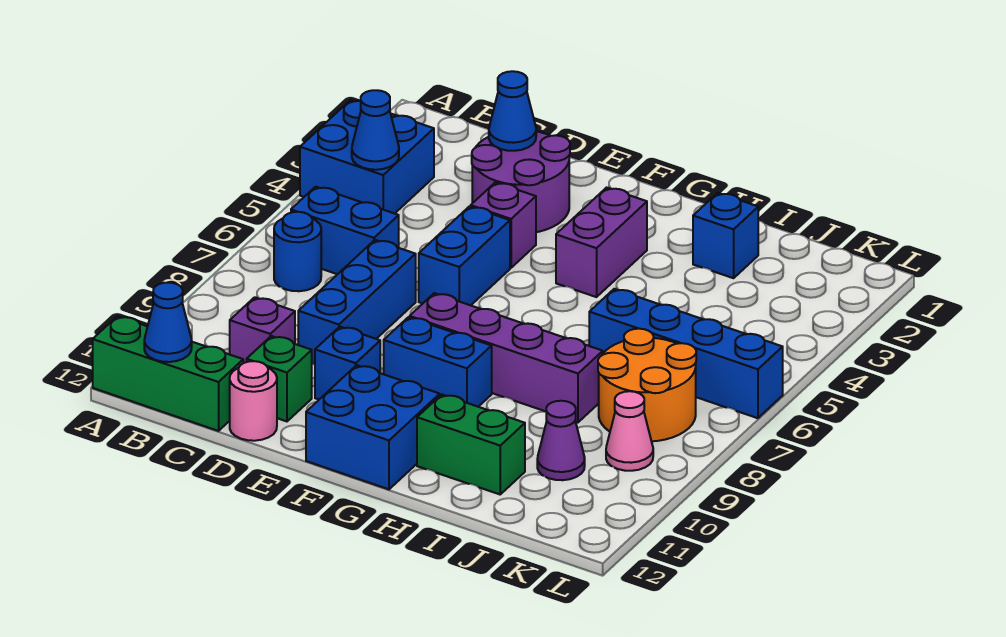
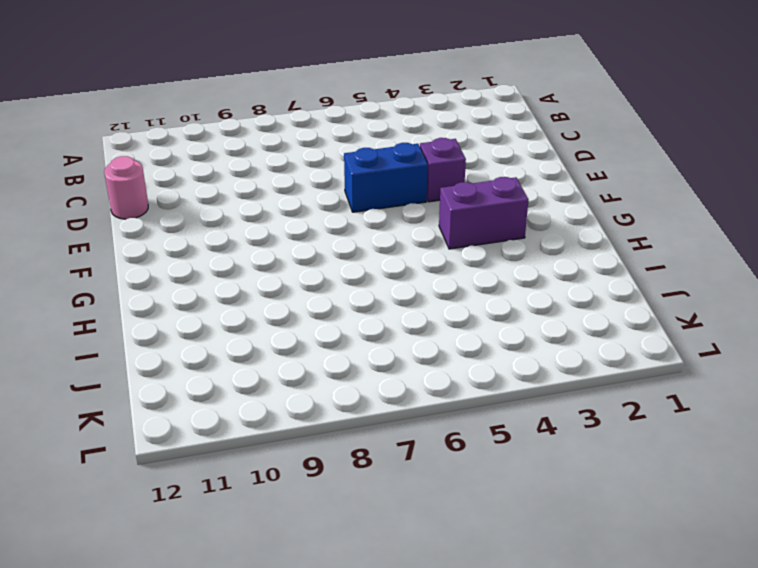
none -> blue 2x2 brick [300,100,434,214]
none -> green 1x3 brick [93,316,243,431]
none -> blue 1x2 brick [291,187,399,274]

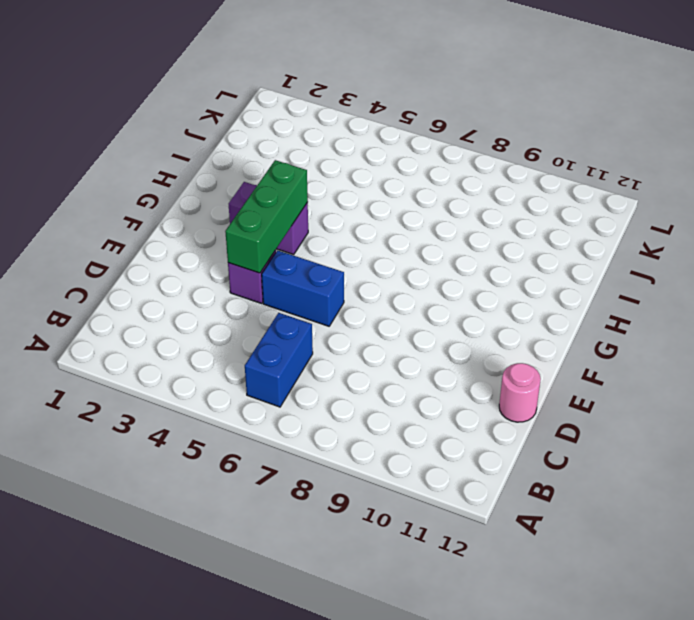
green 1x3 brick [225,160,308,273] -> green 1x3 brick moved to [93,316,243,431]
none -> blue 2x2 brick [300,100,434,214]
none -> blue 1x1 round brick [274,212,321,291]
none -> purple 1x1 brick [230,297,295,363]

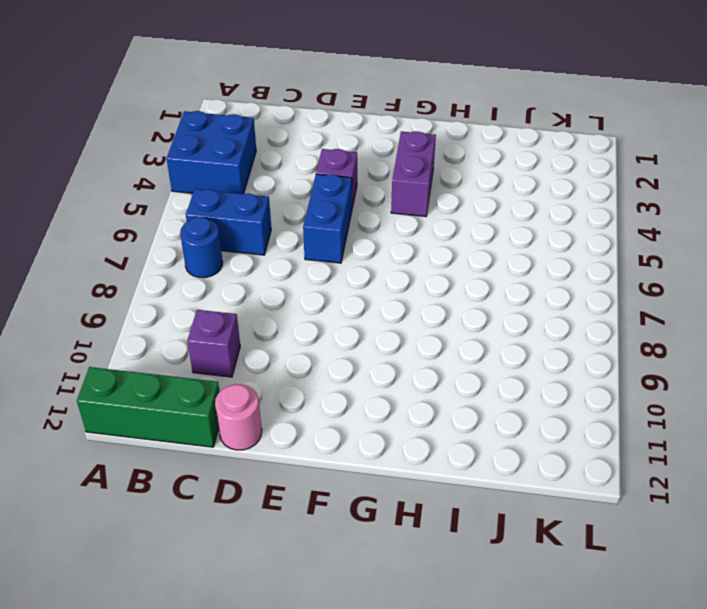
none -> purple 2x2 round brick [472,131,570,232]
none -> blue 1x3 brick [298,240,416,364]
none -> green 1x1 brick [247,336,312,421]

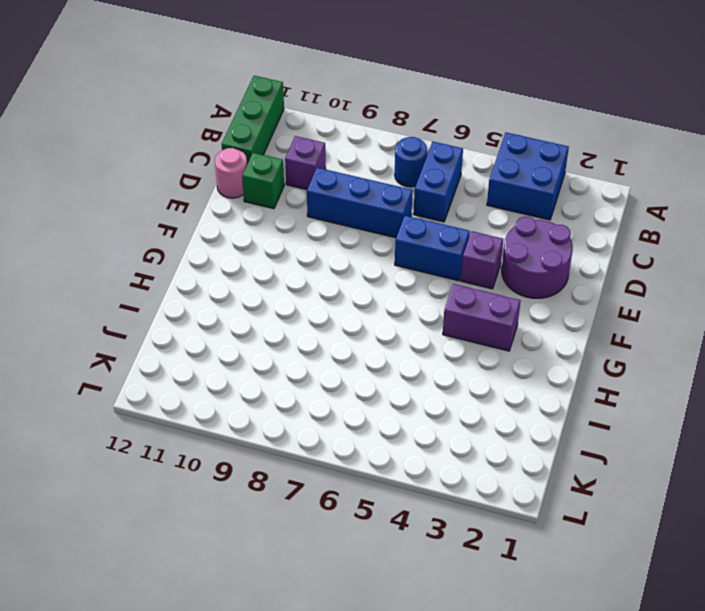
none -> blue 1x1 brick [315,327,380,399]
none -> purple 1x4 brick [410,293,603,422]
none -> blue 1x2 brick [384,317,492,407]

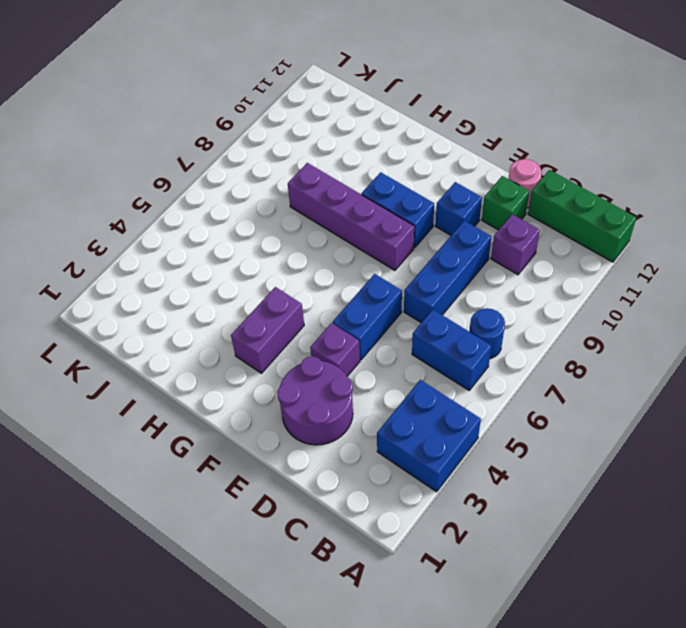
none -> blue 2x2 brick [306,365,440,489]
none -> green 1x2 brick [417,395,525,494]
none -> blue 1x1 brick [693,193,758,278]

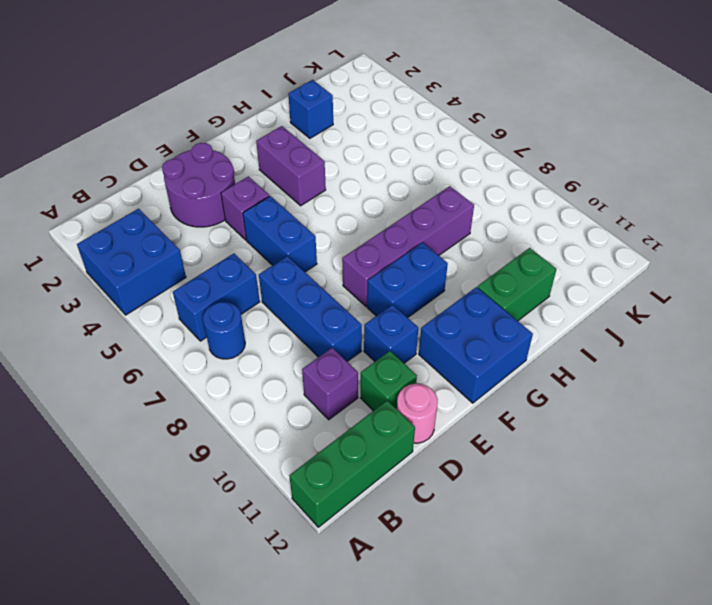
none -> blue 1x4 brick [589,289,783,418]
none -> orange 2x2 round brick [598,329,696,441]
none -> purple 1x1 cone [537,401,585,480]

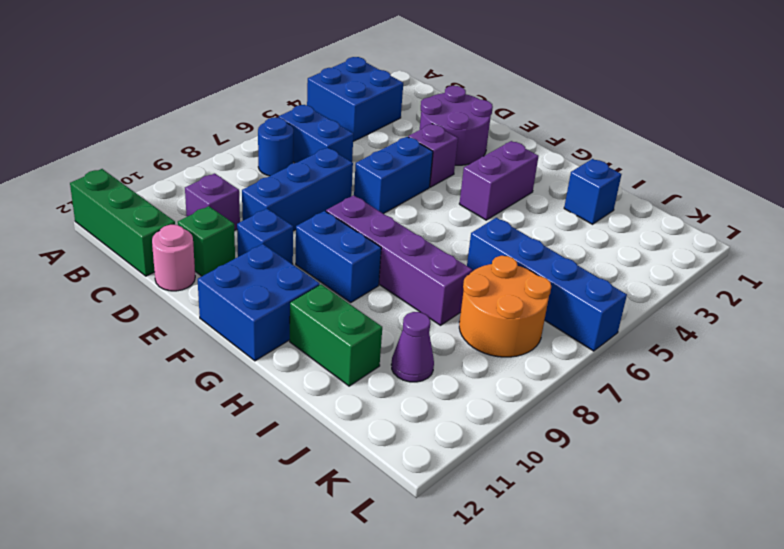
none -> pink 1x1 cone [606,391,653,471]
none -> blue 1x1 cone [352,90,399,170]
none -> blue 1x1 cone [144,282,192,362]

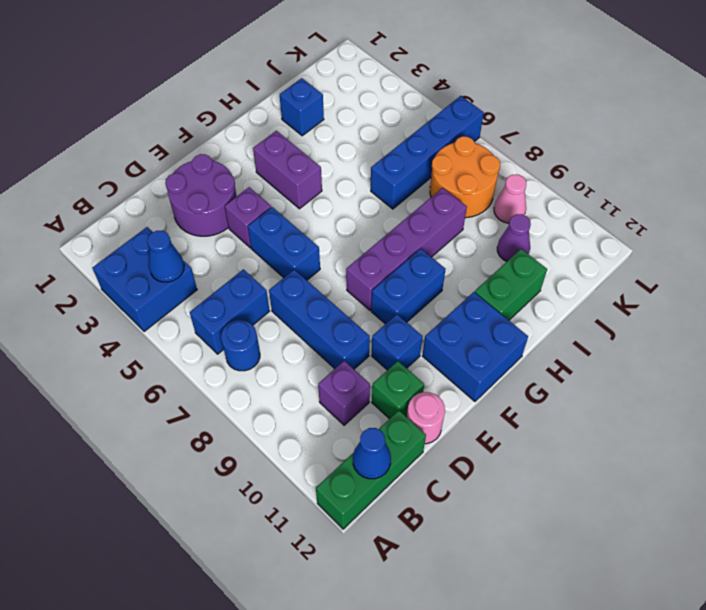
none -> blue 1x1 cone [489,71,536,151]

